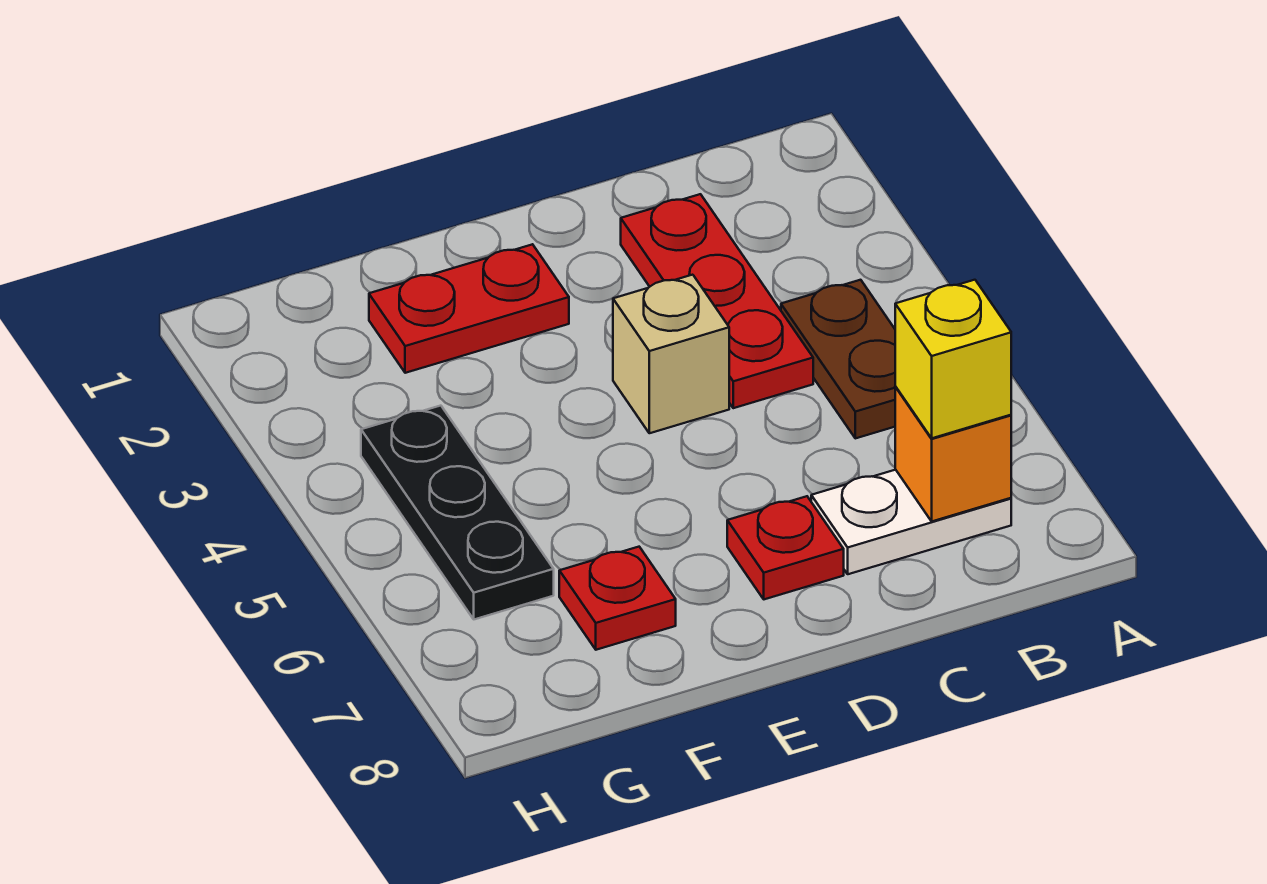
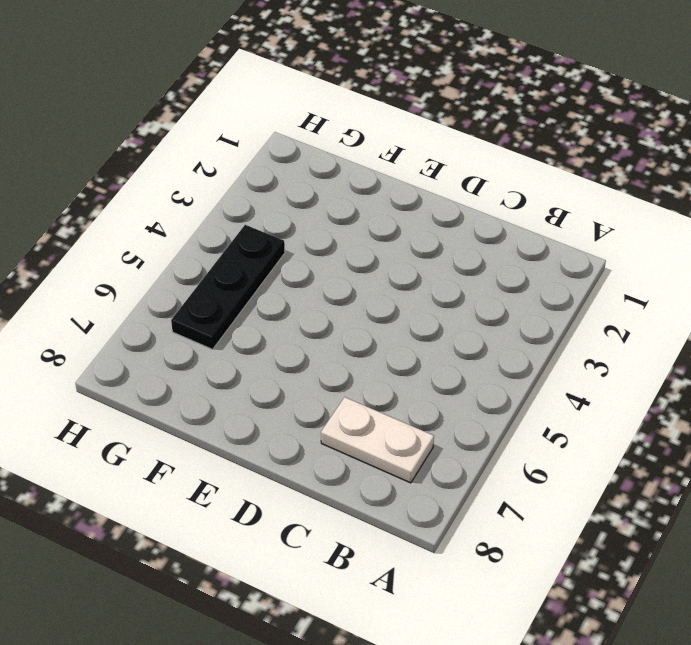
none -> brown 1x2 plate [781,280,896,438]
none -> red 1x3 plate [621,194,813,408]

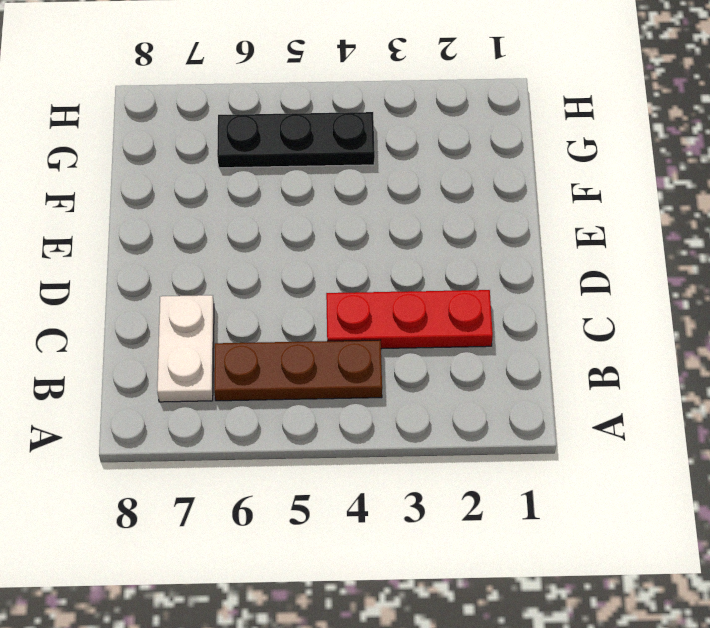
brown 1x3 plate [214,340,382,401] -> brown 1x2 plate [781,280,896,438]
none -> tan 1x1 brick [613,275,729,433]
none -> red 1x1 plate [727,496,844,599]

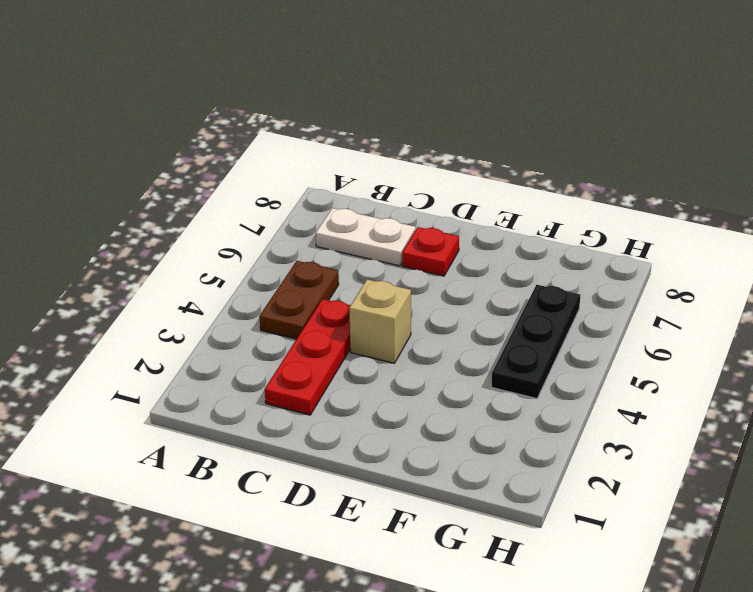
none -> red 1x2 plate [369,244,569,373]
none -> red 1x1 plate [559,547,676,650]

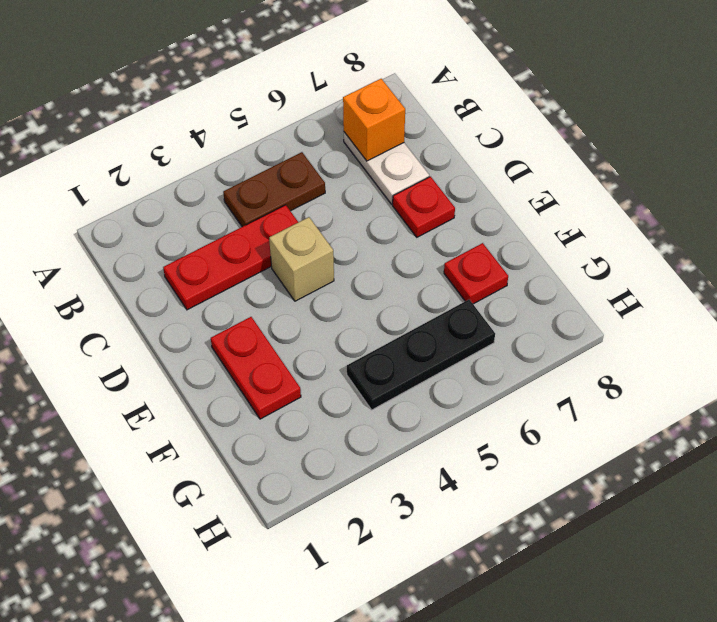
none -> yellow 1x1 brick [895,280,1011,438]

